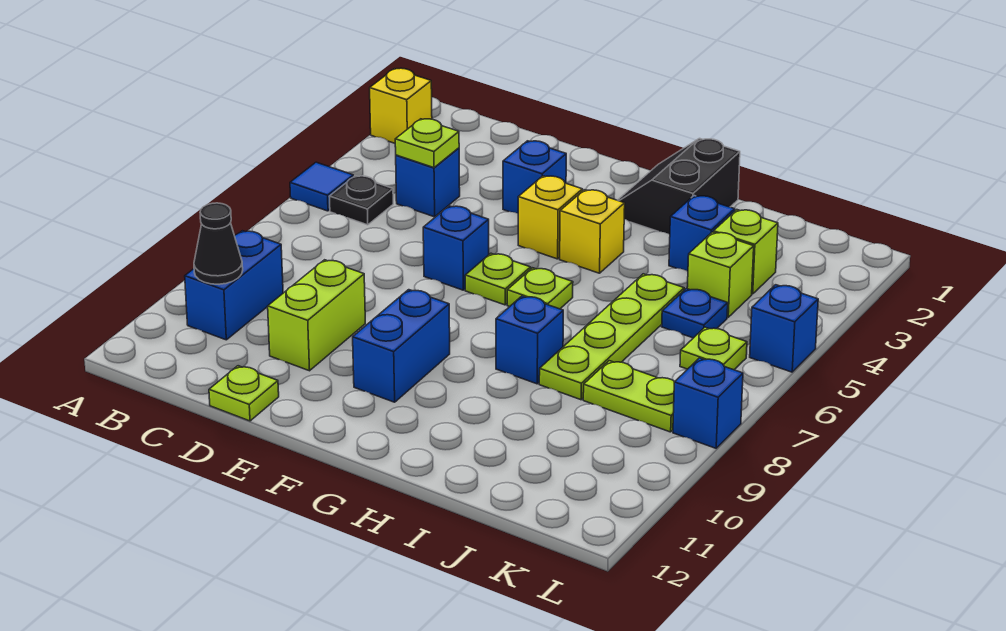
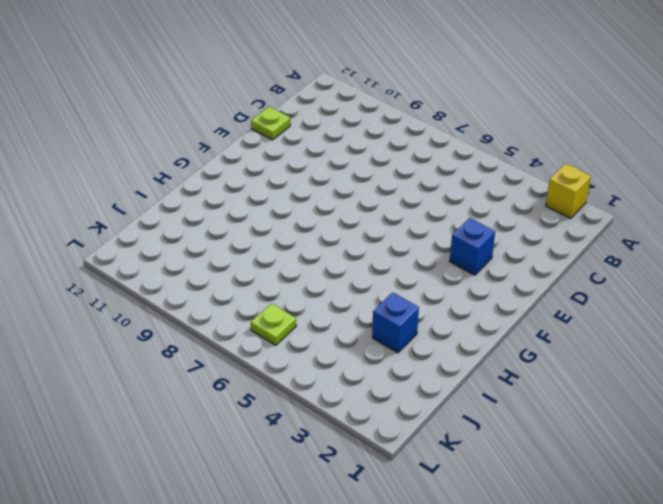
none -> blue 1x1 tile [290,162,353,211]
none -> black 1x1 plate [329,176,393,225]
none -> blue 1x2 brick [185,231,283,340]

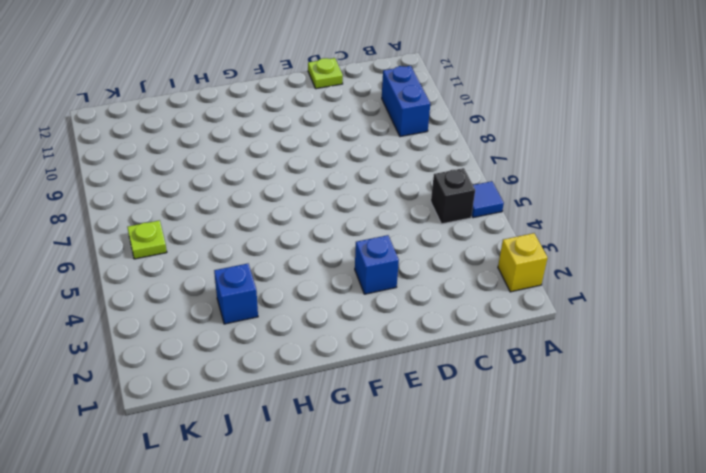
black 1x1 brick [431,168,475,224] -> black 1x1 plate [329,176,393,225]
none -> blue 1x1 brick [396,148,460,217]
none -> lime 1x2 brick [268,260,365,371]
none -> blue 1x1 brick [423,206,489,290]

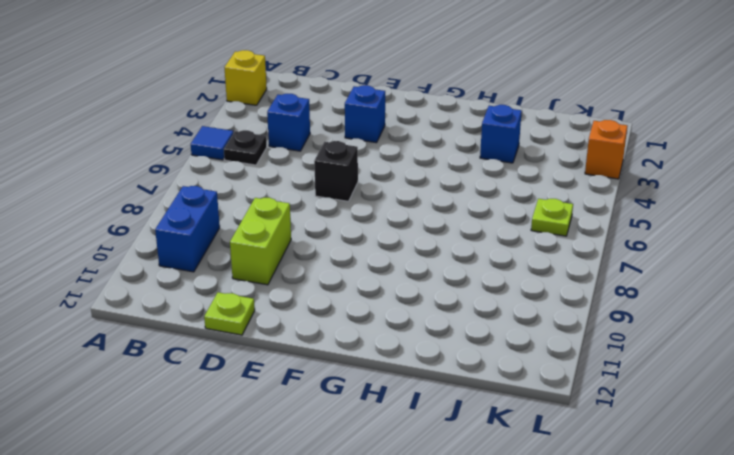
black 1x1 brick [314,141,358,201] -> blue 1x1 brick [423,206,489,290]
orange 1x1 brick [585,120,627,179] -> none
none -> yellow 1x1 brick [518,176,583,259]
none -> lime 1x1 plate [465,253,531,305]
none -> blue 1x2 brick [353,290,450,402]

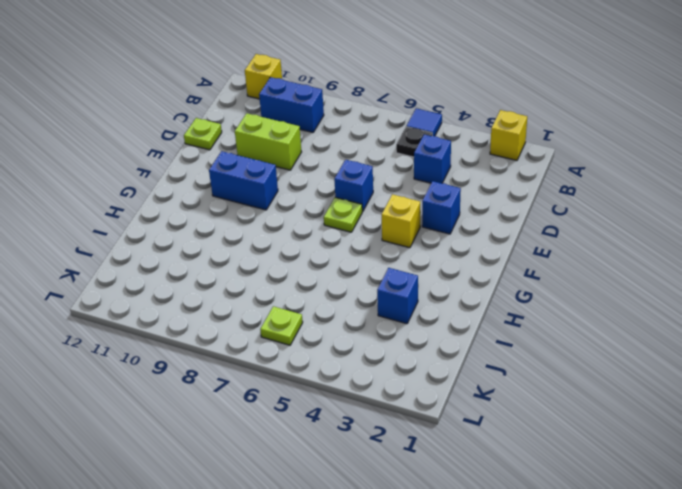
yellow 1x1 brick [245,54,282,99] -> yellow 1x1 brick moved to [560,190,625,273]
none -> black 2x2 slope [618,138,740,234]
none -> lime 1x1 plate [507,268,573,309]
none -> blue 1x1 brick [496,296,563,384]

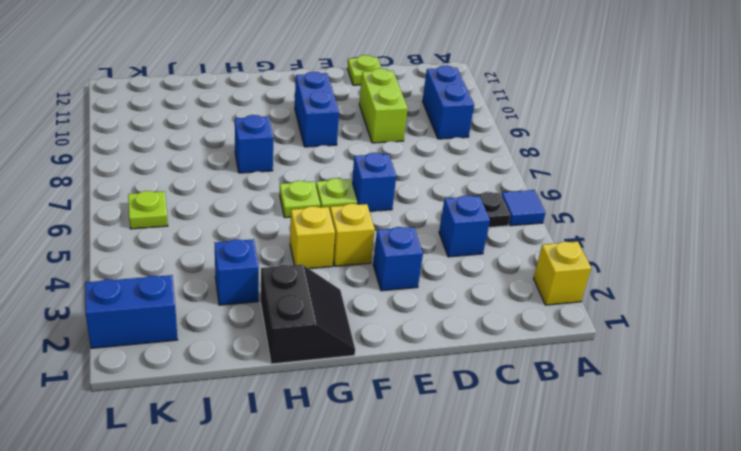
blue 1x2 brick [85,275,178,348] -> none
none -> lime 1x4 plate [539,274,684,400]
none -> lime 1x1 brick [713,210,778,294]
none -> lime 1x1 brick [687,232,754,317]

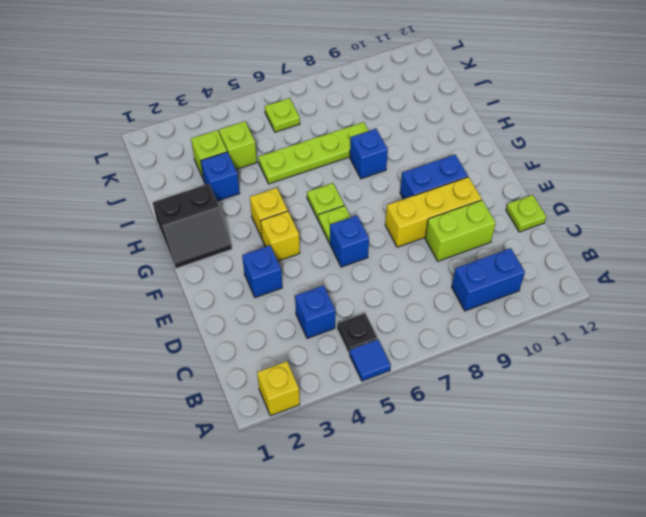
yellow 1x3 brick [385,177,482,247] -> none
none -> blue 1x1 plate [662,289,728,338]
none -> lime 1x2 plate [583,361,675,432]
none -> blue 1x1 brick [750,285,818,372]

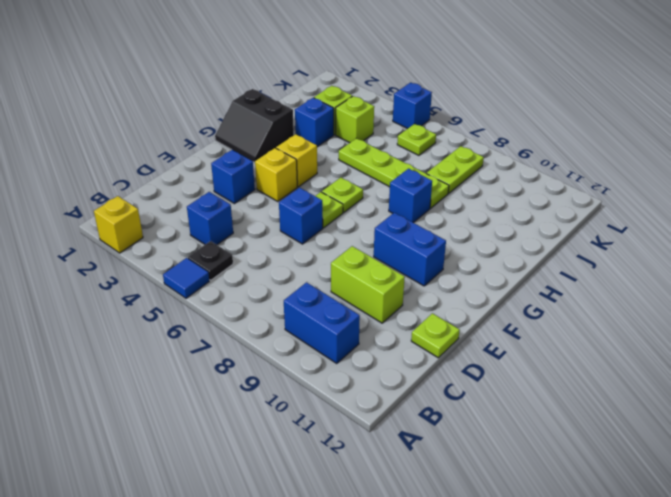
none -> blue 1x1 plate [662,289,728,338]
none -> blue 1x1 brick [673,358,743,448]
none -> black 1x1 cone [194,203,243,284]

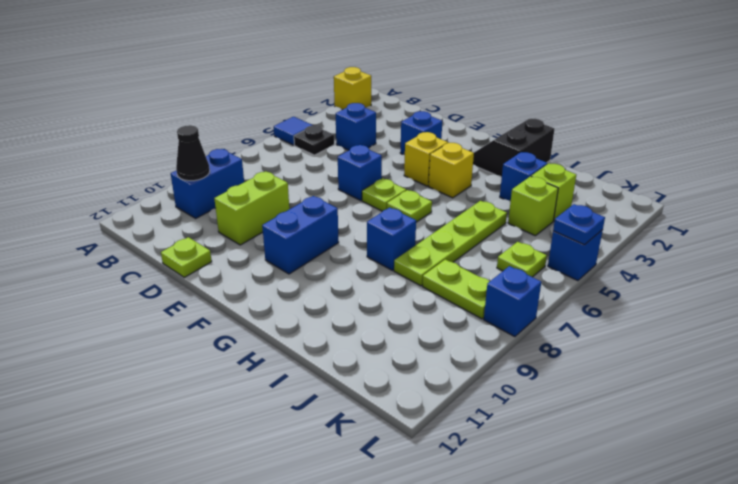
blue 1x1 plate [553,204,605,245] -> blue 1x1 plate moved to [662,289,728,338]
none -> lime 1x1 plate [395,119,459,168]

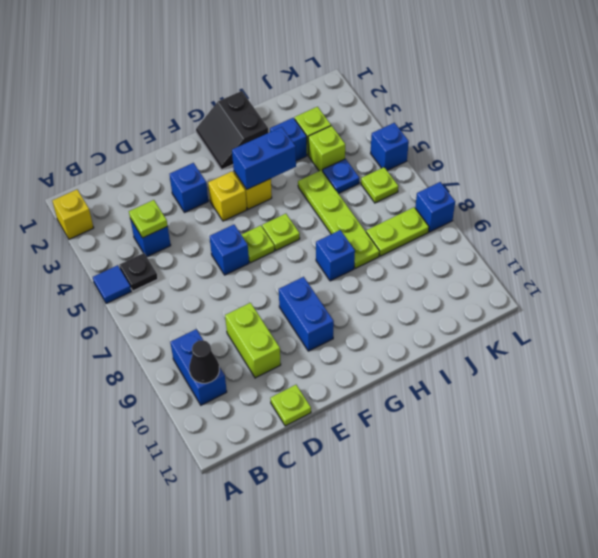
blue 1x2 brick [232,127,296,189] -> none

